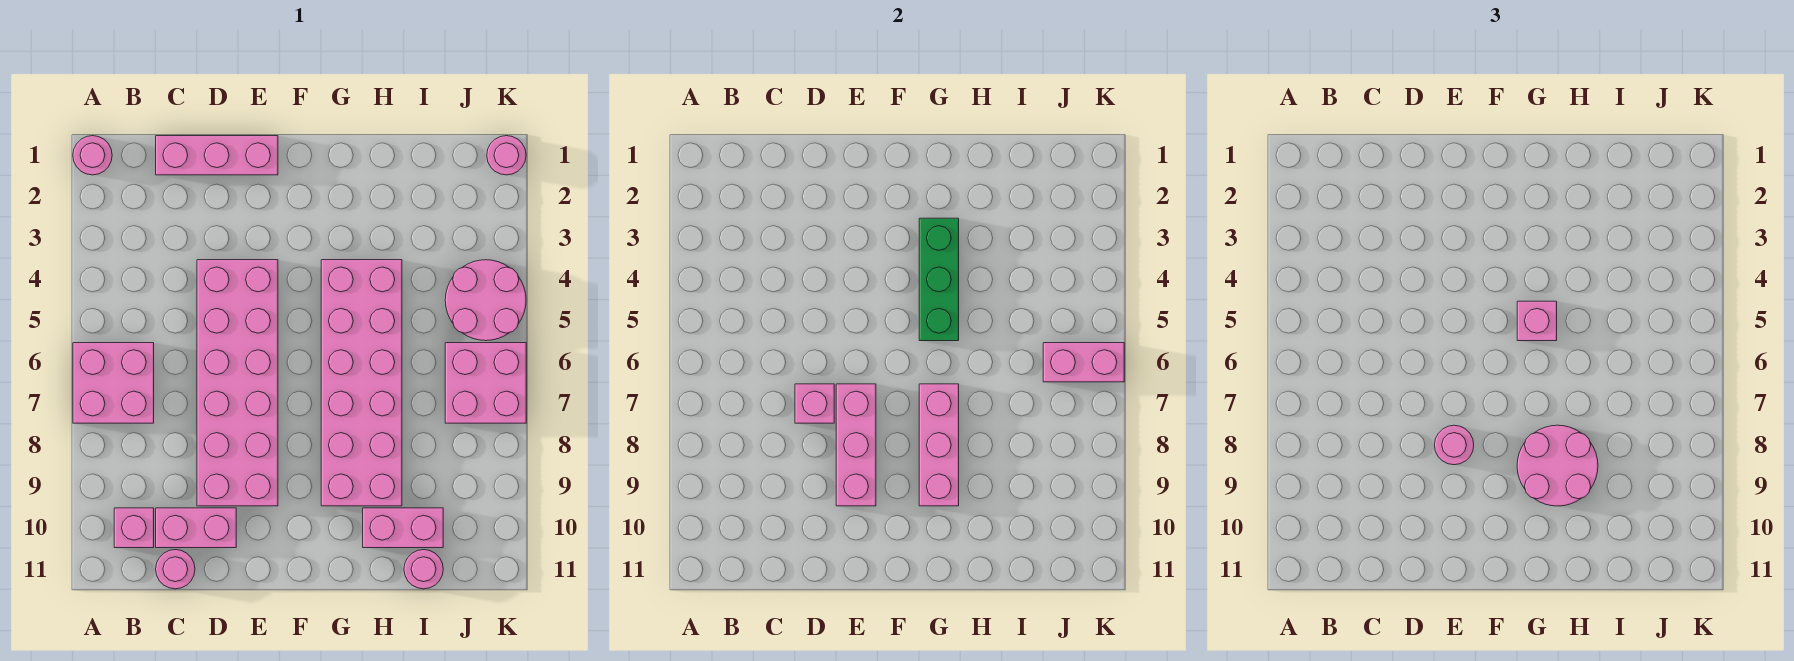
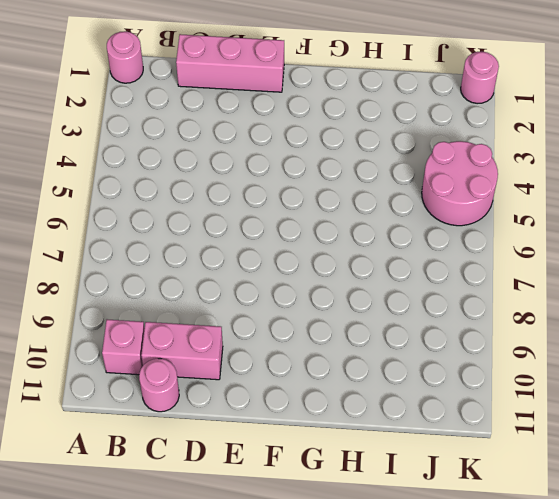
none -> pink 2x2 brick [73,343,154,423]
none -> pink 2x6 brick [197,260,278,506]
none -> pink 2x6 brick [321,260,402,506]

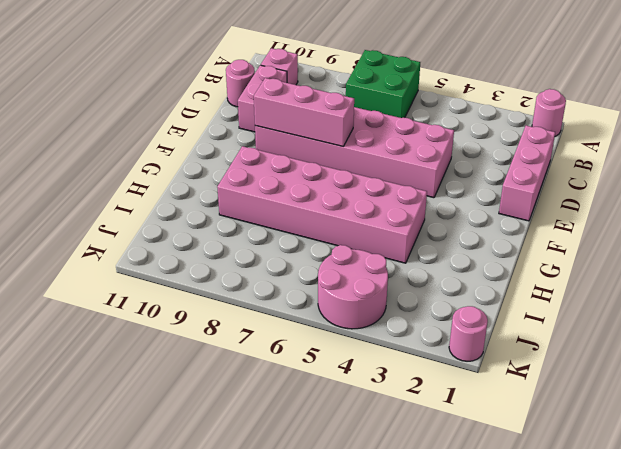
green 2x2 brick [346,50,420,118] -> pink 2x2 brick [73,343,154,423]
none -> pink 1x2 brick [363,508,443,548]
none -> pink 1x1 round brick [404,550,443,589]
none -> pink 2x2 brick [445,343,526,423]

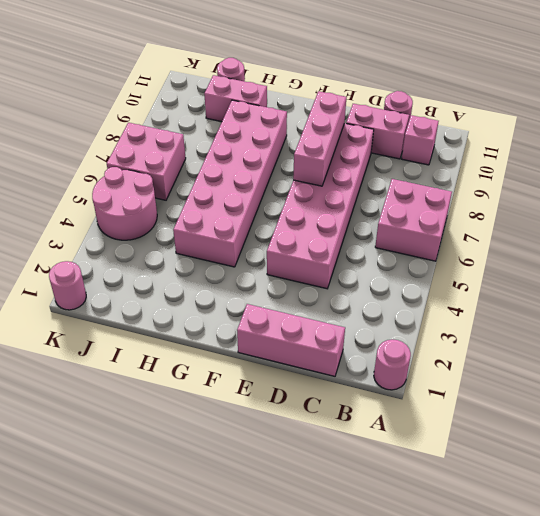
none -> pink 1x1 brick [795,384,834,423]
none -> green 1x3 brick [919,218,959,341]
none -> pink 1x3 brick [919,384,959,506]

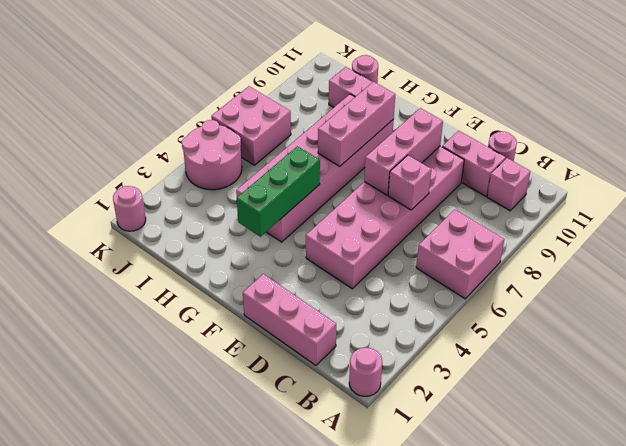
none -> pink 1x2 brick [1043,343,1124,382]
none -> pink 1x1 round brick [1435,425,1474,465]
none -> pink 1x1 brick [1517,301,1557,341]

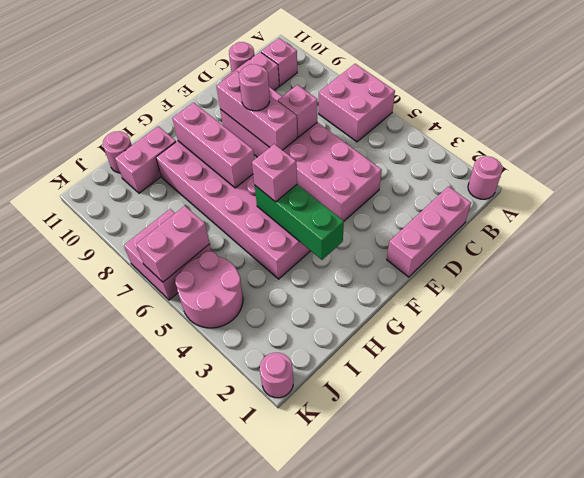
none -> pink 2x2 round brick [1517,425,1598,506]

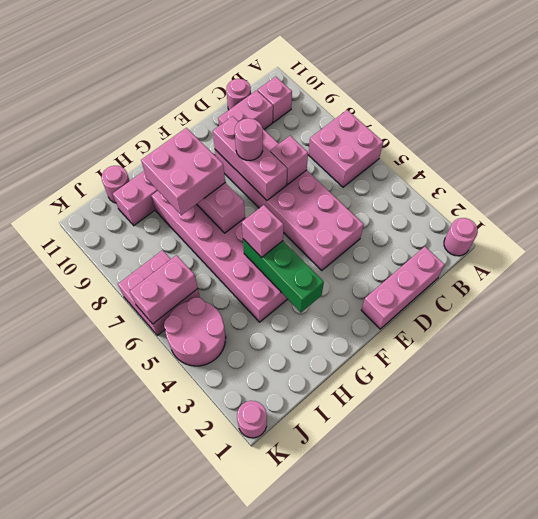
pink 2x2 brick [141,128,225,215] -> pink 2x2 round brick [1517,425,1598,506]

